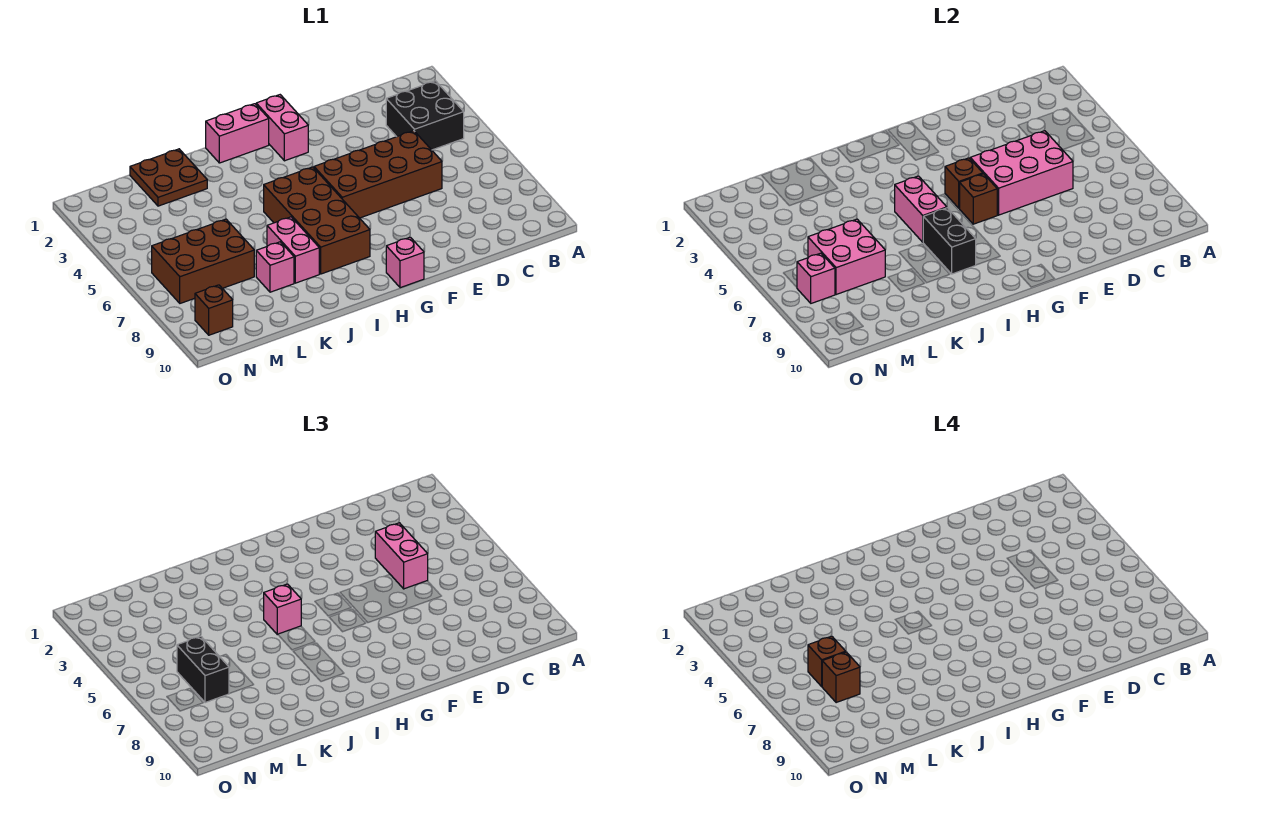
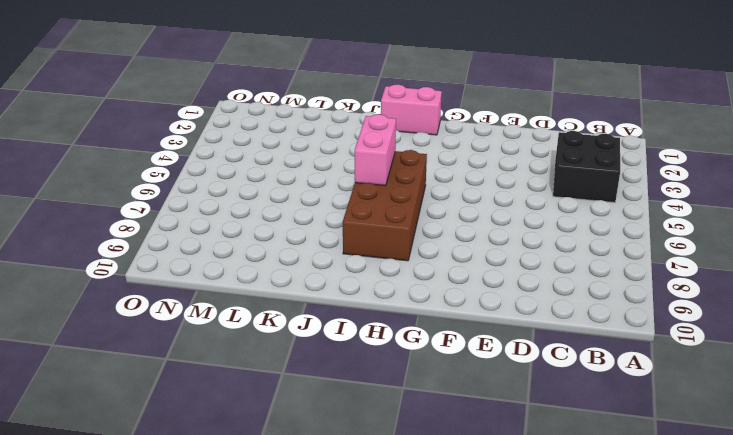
none -> brown 2x4 brick [314,131,442,218]
none -> pink 1x2 brick [256,95,308,161]
none -> pink 1x1 brick [386,237,424,288]

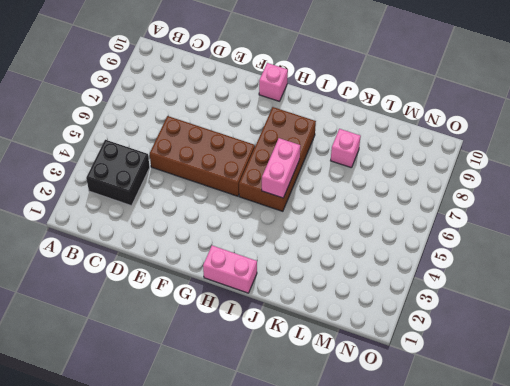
none -> pink 1x2 brick [256,95,308,161]
none -> pink 1x2 brick [267,217,319,283]
none -> brown 2x2 plate [130,149,207,206]

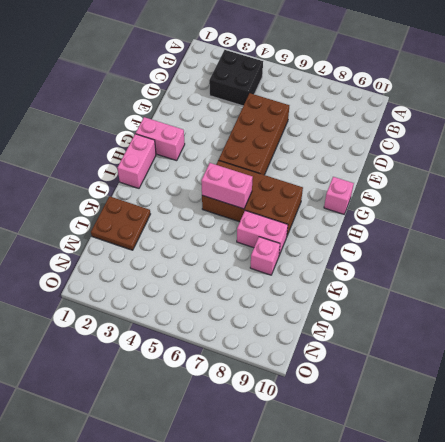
none -> brown 2x3 brick [152,219,254,303]
none -> brown 1x1 brick [195,285,233,335]
none -> pink 2x3 brick [970,131,1073,215]

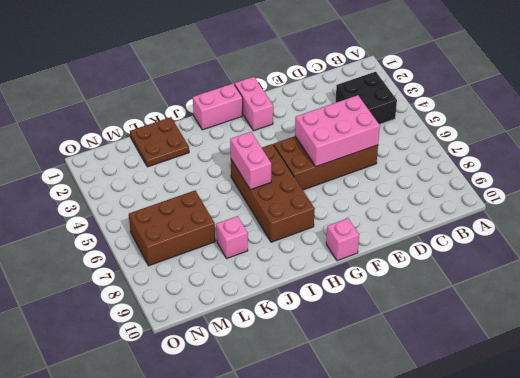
none -> pink 1x2 brick [267,217,319,283]
none -> brown 1x1 brick [195,285,233,335]
none -> brown 1x1 brick [945,158,983,208]

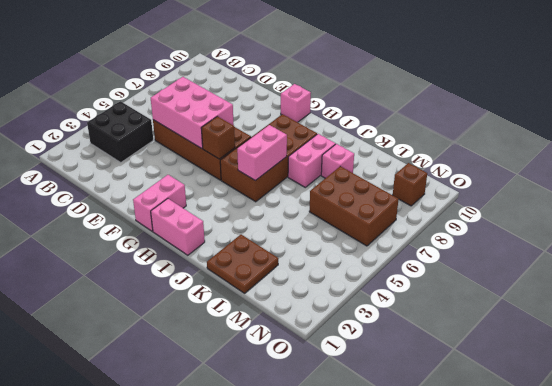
none -> brown 1x1 brick [959,174,997,224]
none -> black 1x2 brick [923,208,976,274]
none -> pink 2x2 brick [808,219,885,295]

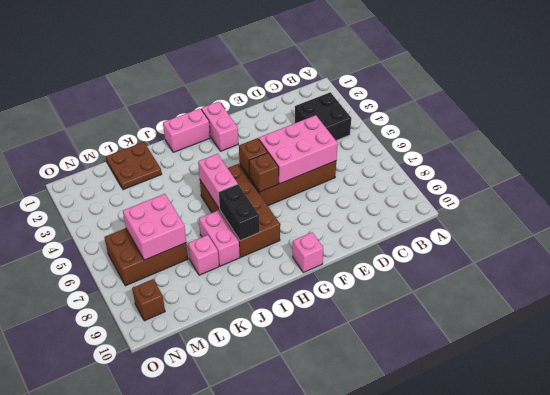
none -> pink 1x1 brick [797,253,835,303]
none -> pink 1x2 brick [375,523,428,589]
none -> pink 1x1 brick [264,584,301,635]

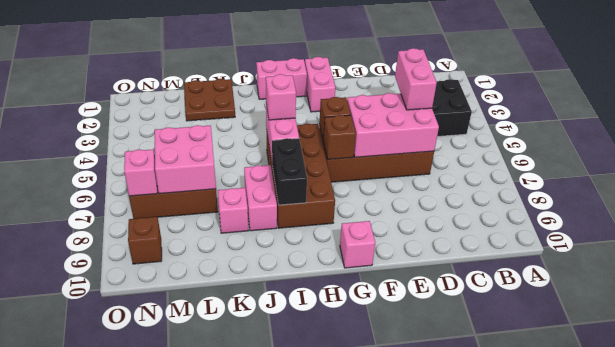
none -> black 1x2 brick [177,636,229,703]
none -> brown 1x1 brick [808,636,846,686]
none -> brown 1x1 brick [822,652,860,703]

